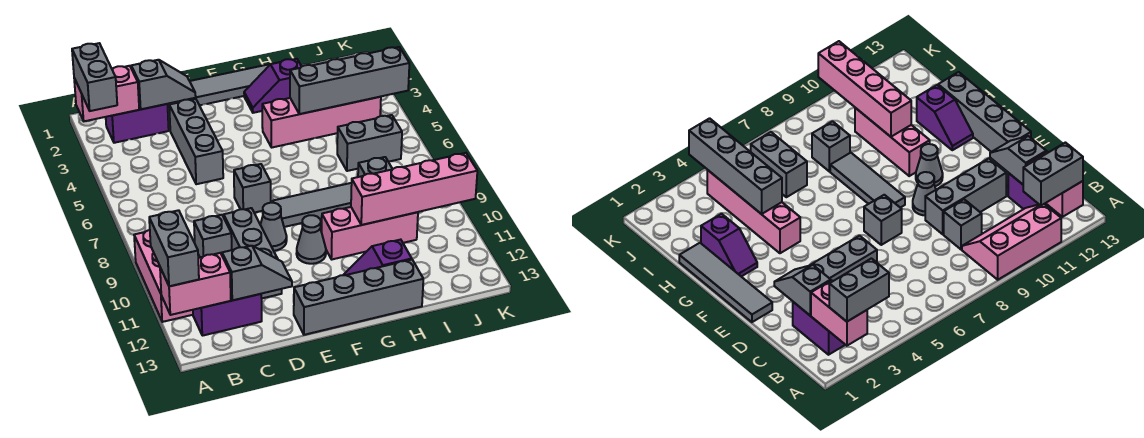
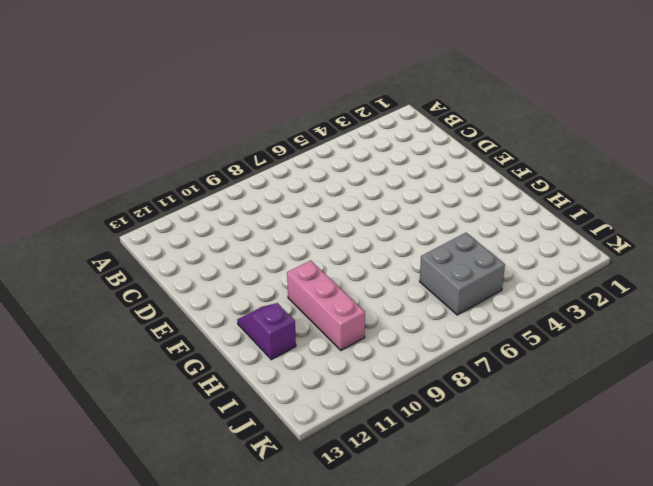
grey 2x2 brick [420,233,505,315] -> grey 1x2 brick [337,115,402,171]
none -> pink 2x3 slope [134,230,200,322]
none -> purple 1x2 brick [106,104,169,143]
none -> purple 1x2 brick [193,294,262,336]

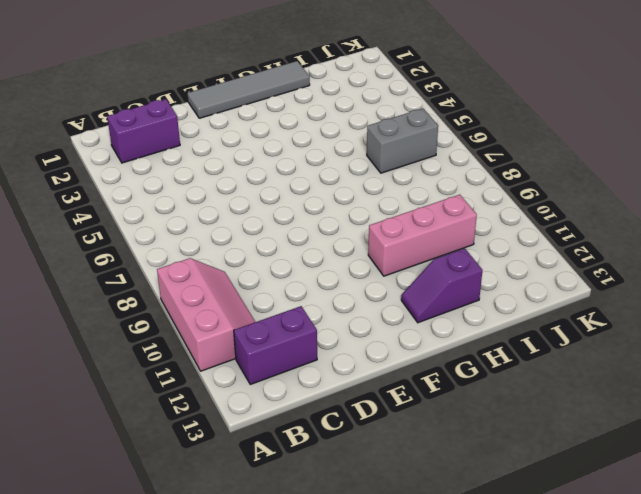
none -> grey 1x1 brick [194,215,232,257]
none -> grey 1x3 brick [169,99,223,184]
none -> grey 1x3 brick [224,208,282,298]

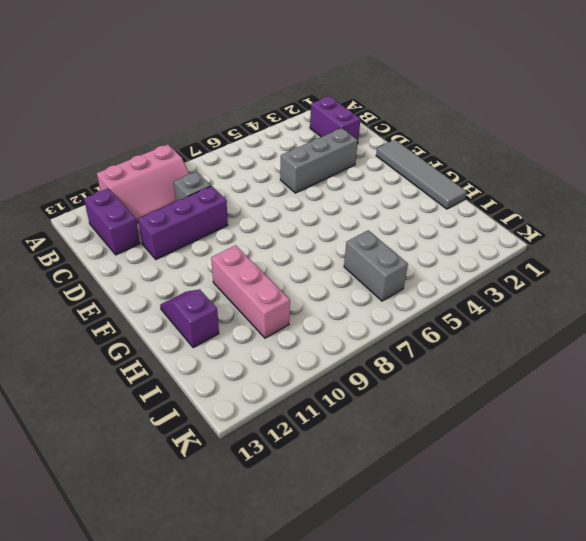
purple 1x3 brick [138,186,228,259] -> grey 1x3 brick [224,208,282,298]
none -> grey 1x1 brick [234,164,271,213]
none -> grey 1x1 cone [260,203,287,251]
none -> grey 1x4 brick [294,260,423,335]

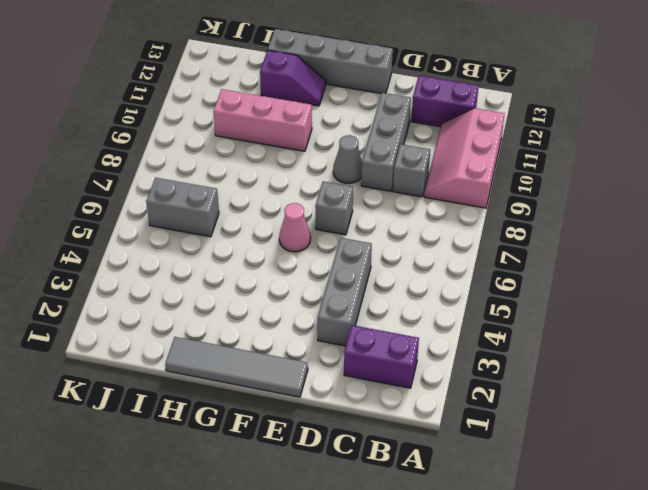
pink 1x1 cone [279,203,311,252] -> none
none -> grey 1x3 tile [273,183,352,227]
none -> grey 1x1 cone [296,215,326,264]
none -> purple 1x2 slope [244,59,302,113]

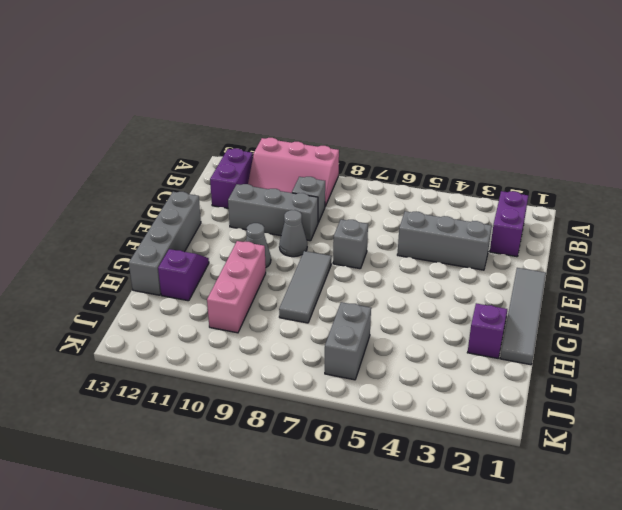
none -> pink 1x4 brick [262,97,381,147]
none -> grey 1x1 brick [358,157,392,177]
none -> pink 1x2 brick [74,66,139,121]

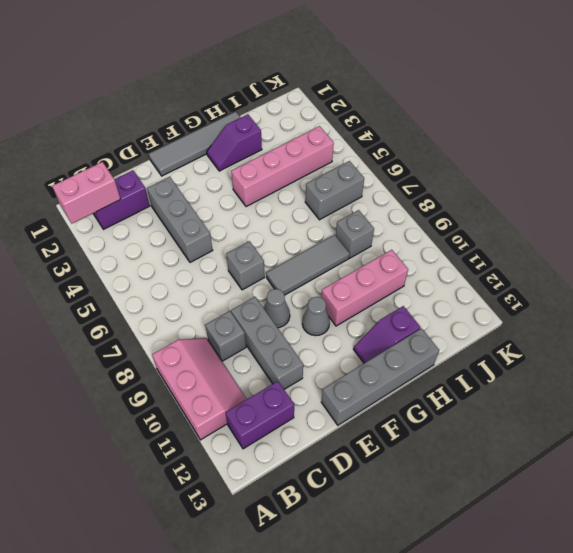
none -> pink 1x2 brick [160,253,231,315]
none -> grey 1x2 slope [131,60,196,109]
none -> grey 1x2 slope [222,246,292,300]

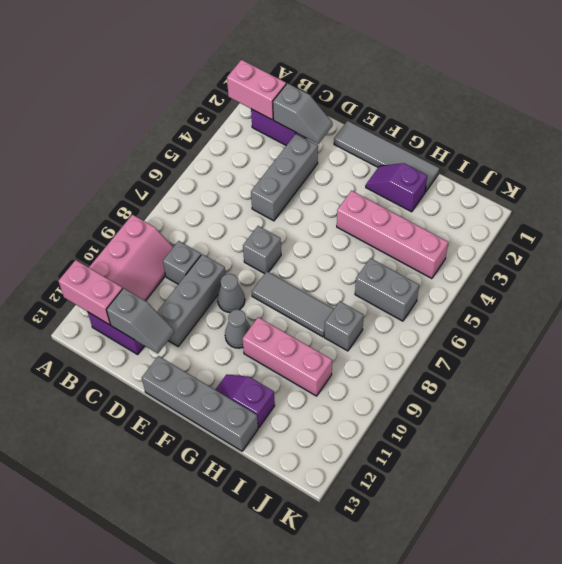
none -> grey 1x4 brick [290,47,409,114]
none -> pink 1x4 brick [351,153,477,225]
none -> grey 1x2 brick [72,43,117,111]

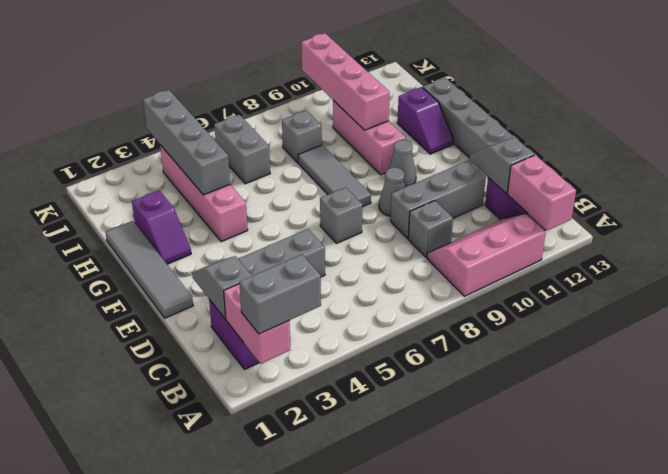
none -> grey 1x2 brick [149,210,199,286]

